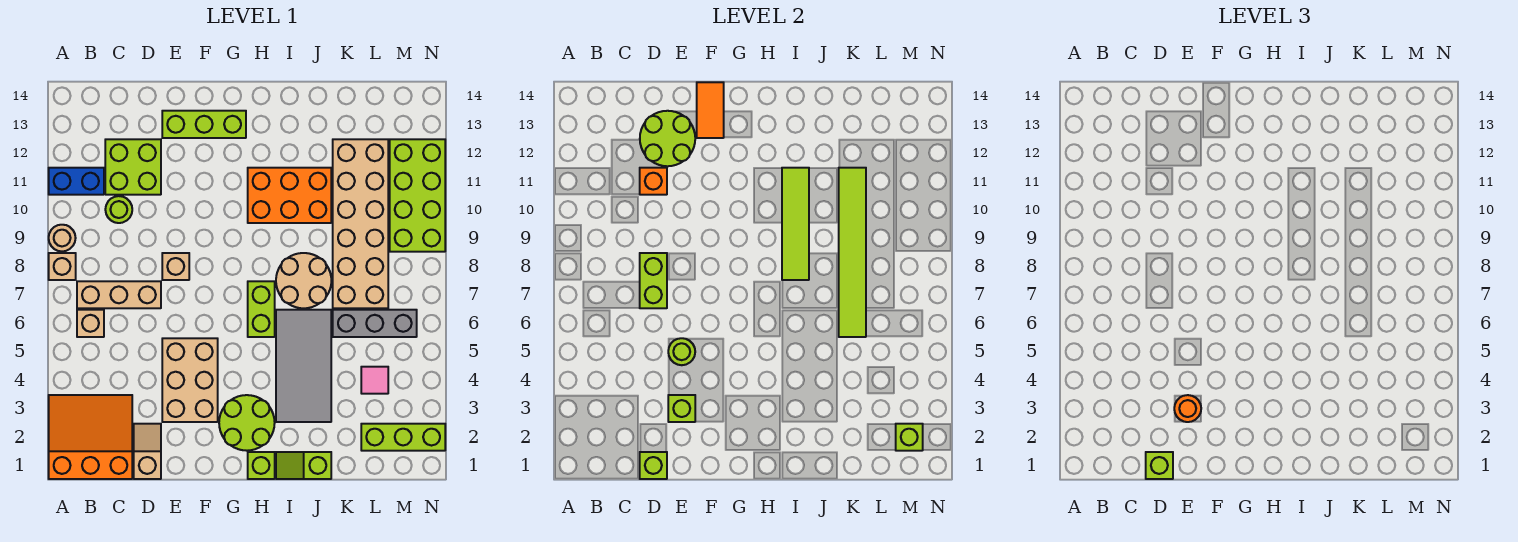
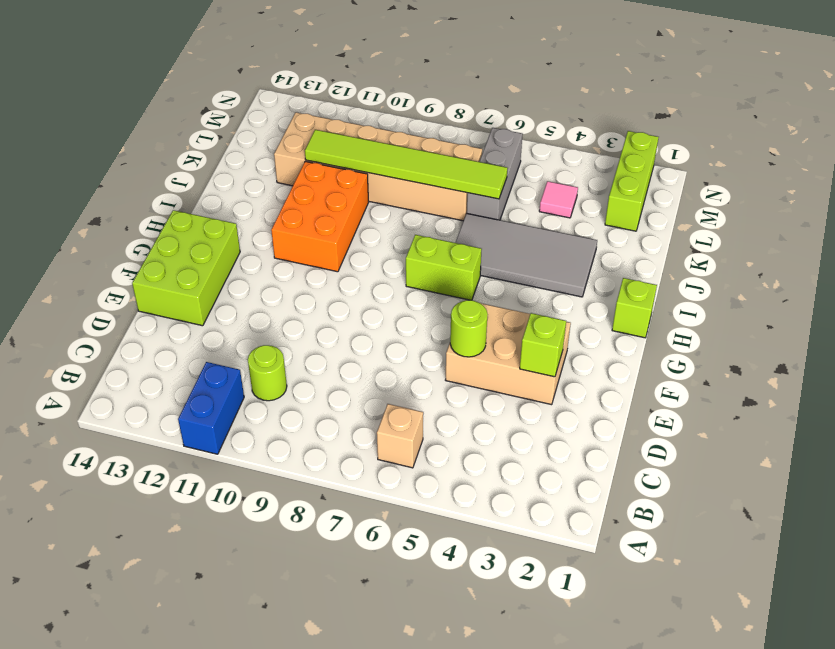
lime 2x3 brick [132,210,240,326] -> lime 1x3 brick [162,111,246,138]
none -> orange 3x3 slope [49,395,132,479]
none -> tan 1x1 brick [49,253,76,280]
none -> tan 1x1 round brick [49,225,76,251]
none -> tan 1x3 brick [77,281,161,308]

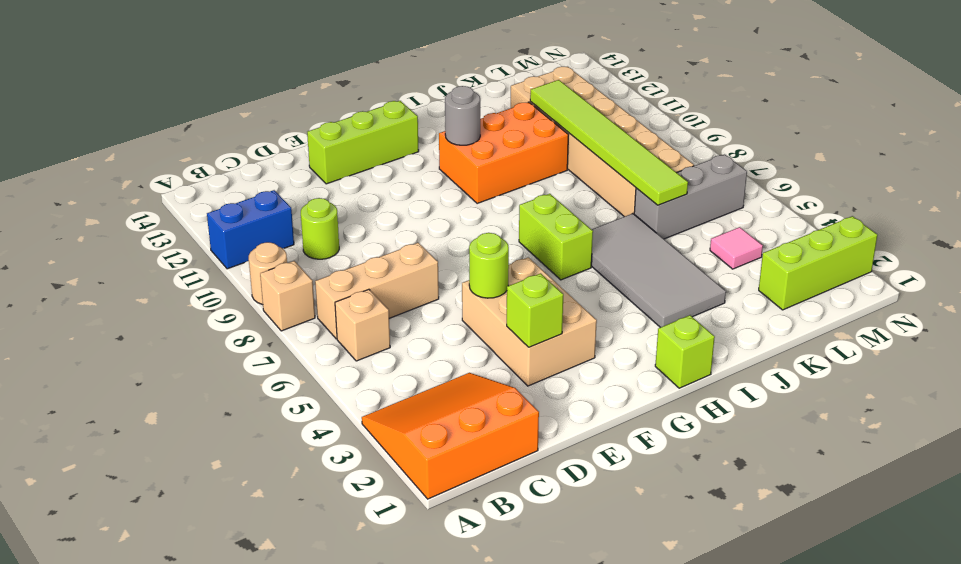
grey 1x1 round brick [445,86,480,145] -> none
none -> lime 2x2 brick [105,139,161,195]
none -> tan 1x2 slope [134,424,161,479]
none -> tan 1x1 brick [162,253,189,280]
none -> lime 2x2 round brick [219,395,275,451]

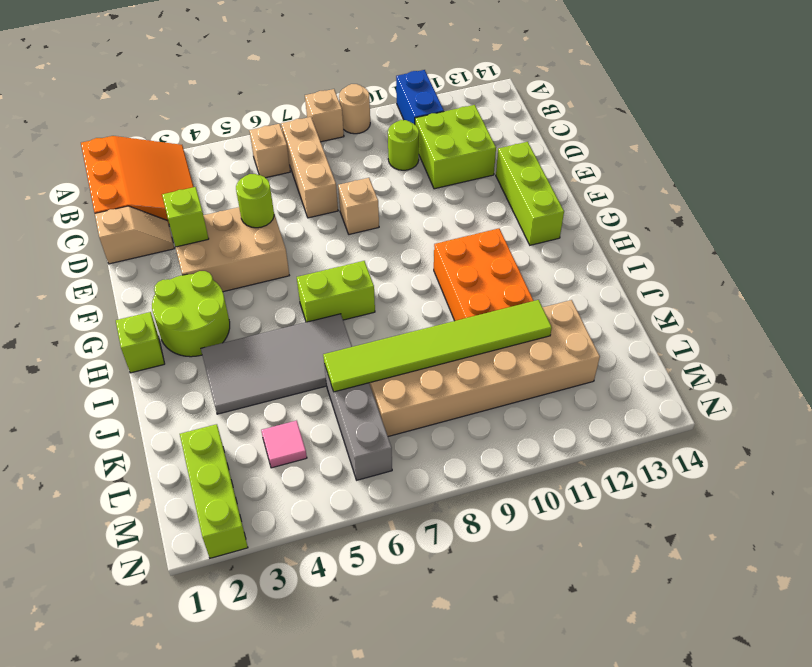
none -> lime 1x2 slope [276,452,331,479]
none -> tan 2x2 round brick [276,253,331,308]
none -> lime 2x4 brick [390,139,445,252]
none -> lime 1x1 brick [640,452,667,479]

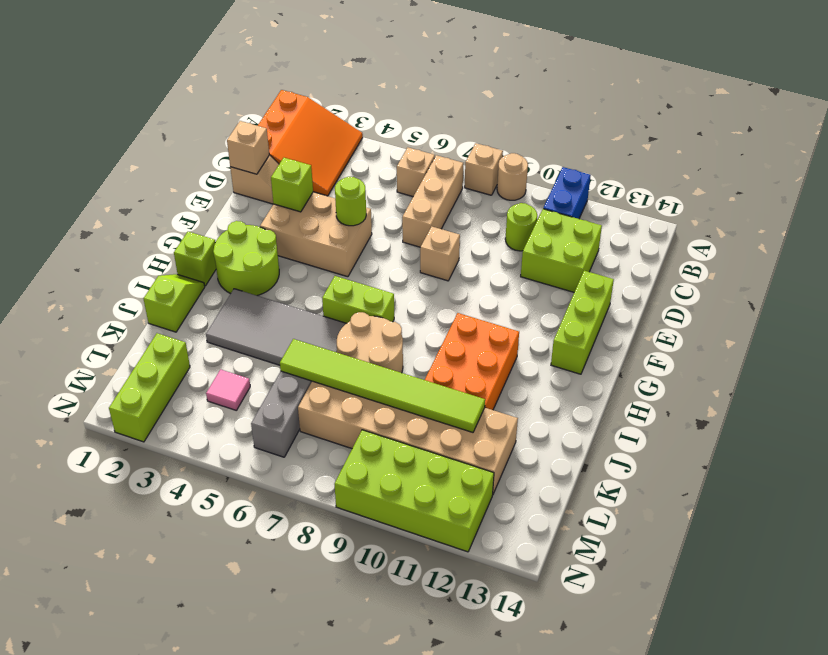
tan 1x1 brick [227,121,269,174] -> lime 1x1 brick [640,452,667,479]
none -> lime 1x2 brick [640,253,667,308]
none -> orange 1x1 brick [640,168,667,195]
none -> lime 2x2 round brick [640,111,695,166]
none -> orange 1x2 tile [697,82,724,138]

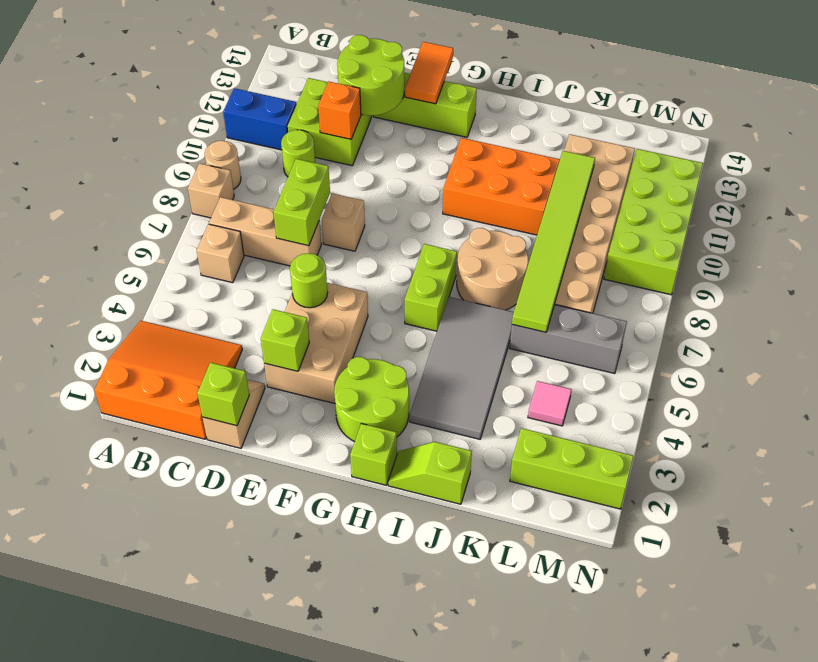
none -> lime 1x4 tile [782,168,809,280]
none -> lime 1x1 brick [896,424,923,451]
none -> lime 1x1 brick [1146,452,1173,479]
none -> orange 1x1 round brick [1174,395,1201,422]

